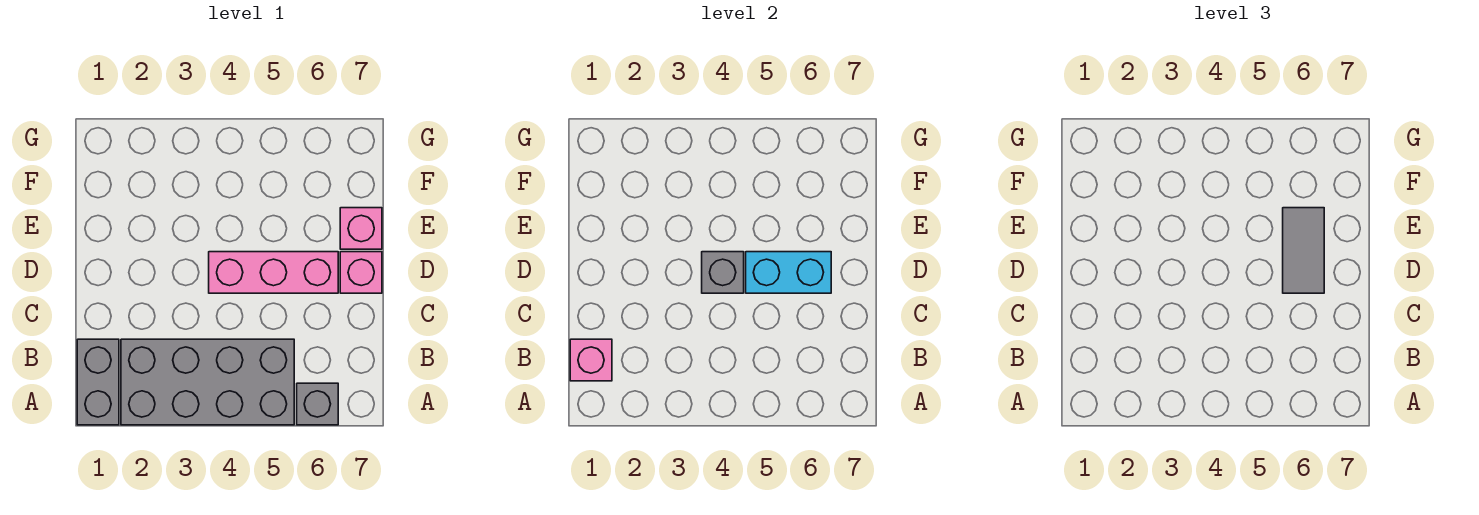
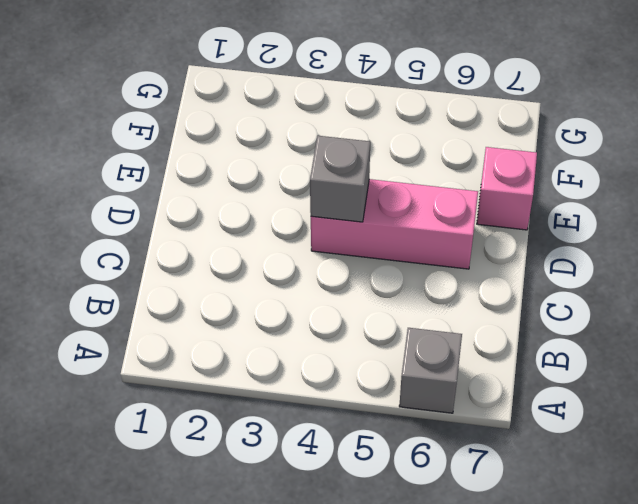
none -> grey 1x2 brick [77,339,119,425]
none -> grey 2x4 brick [121,339,294,425]

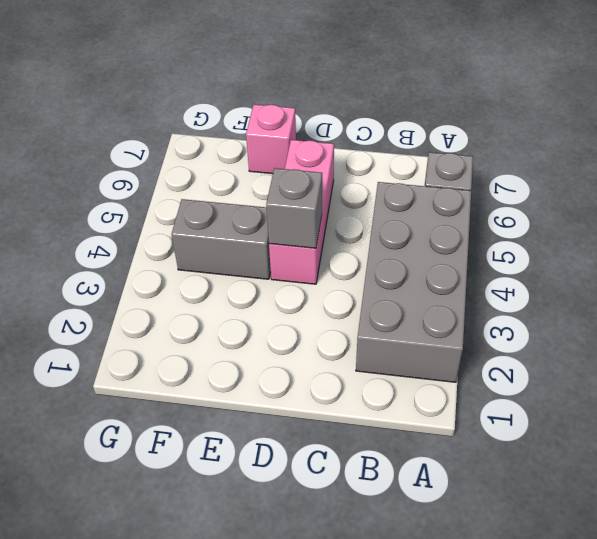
grey 1x2 brick [172,199,271,279] -> grey 1x2 brick moved to [77,339,119,425]
none -> pink 1x1 brick [340,252,382,293]
none -> pink 1x1 brick [570,339,612,381]

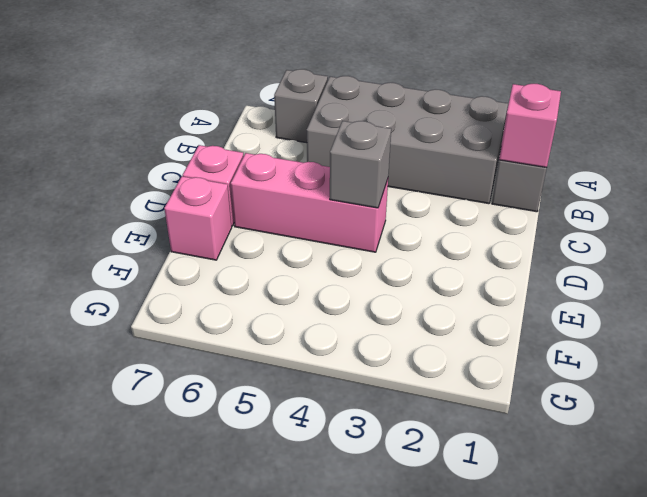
none -> cyan 1x2 brick [746,252,831,293]
none -> grey 1x2 tile [1283,208,1324,293]

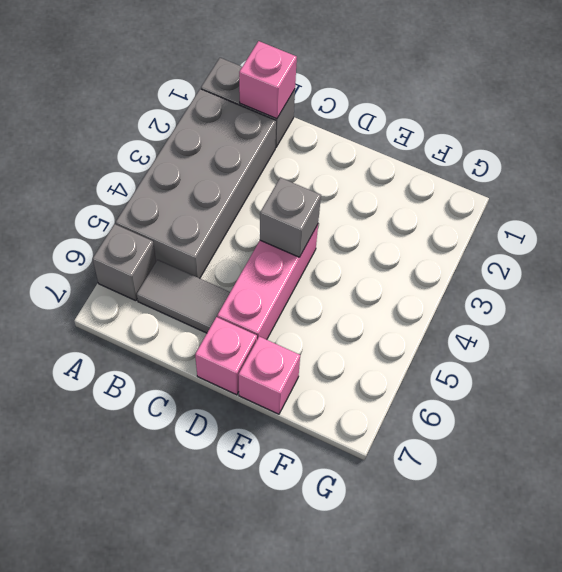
grey 1x2 tile [137,260,230,333] -> grey 1x2 tile moved to [1283,208,1324,293]
none -> cyan 1x2 brick [746,252,831,293]

